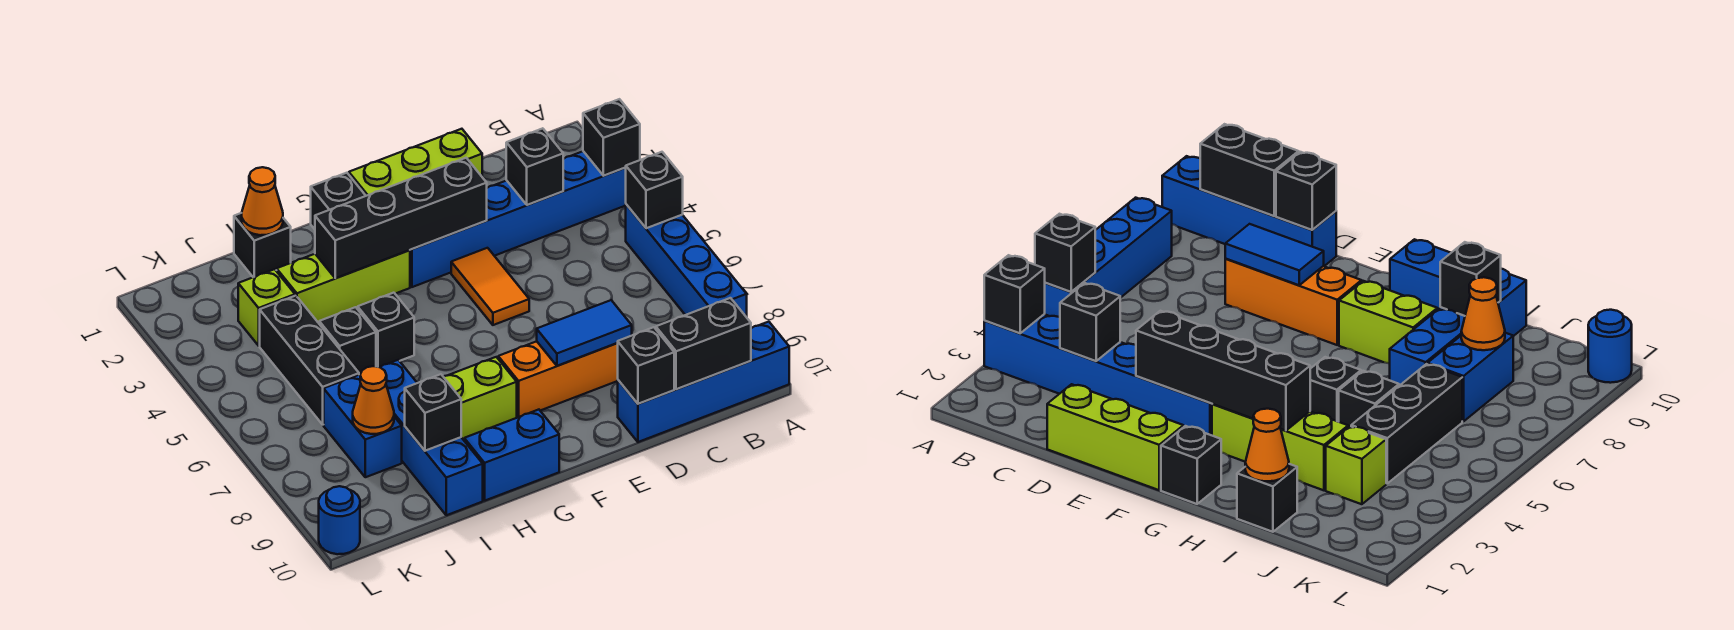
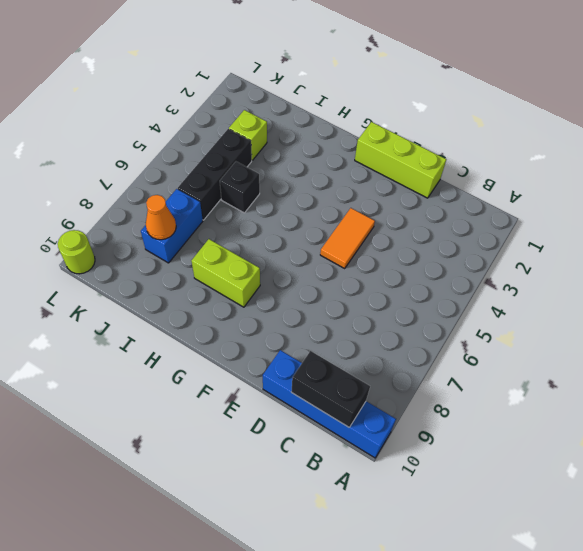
lime 1x1 round brick [58,230,95,274] -> blue 1x1 round brick [319,486,360,554]
none -> blue 1x6 brick [410,151,626,287]
none -> blue 1x4 brick [626,204,747,317]
none -> orange 1x3 brick [498,341,618,418]

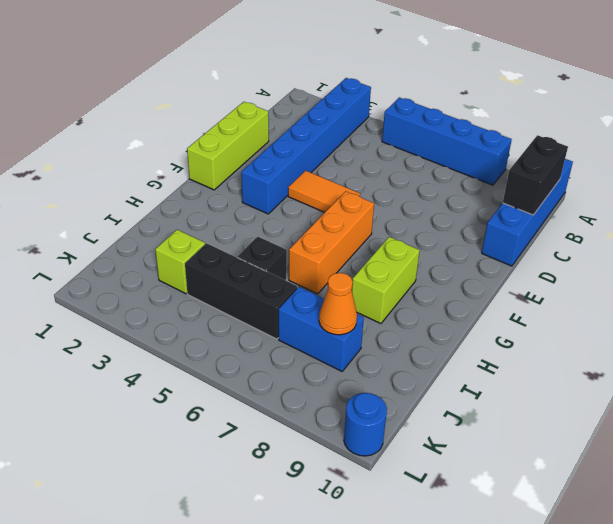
orange 1x3 brick [289,191,374,294] -> orange 1x3 brick moved to [498,341,618,418]
none -> black 1x1 brick [311,173,366,229]
none -> lime 1x3 brick [277,250,410,323]
none -> blue 1x2 brick [464,410,559,501]

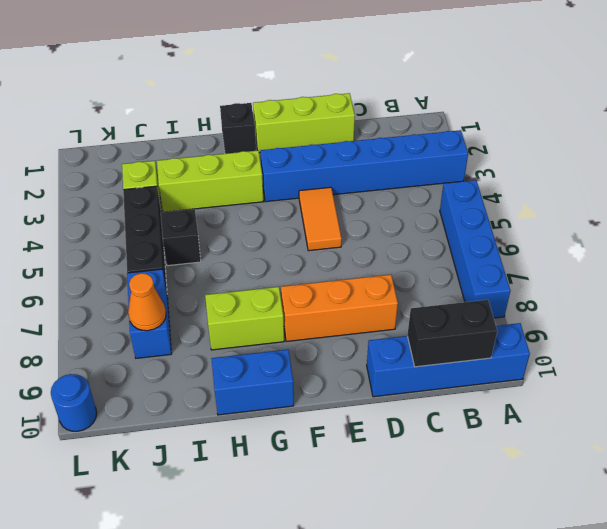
none -> black 1x1 brick [358,293,414,367]
none -> black 1x1 brick [234,213,291,277]
none -> blue 1x4 brick [380,360,483,515]

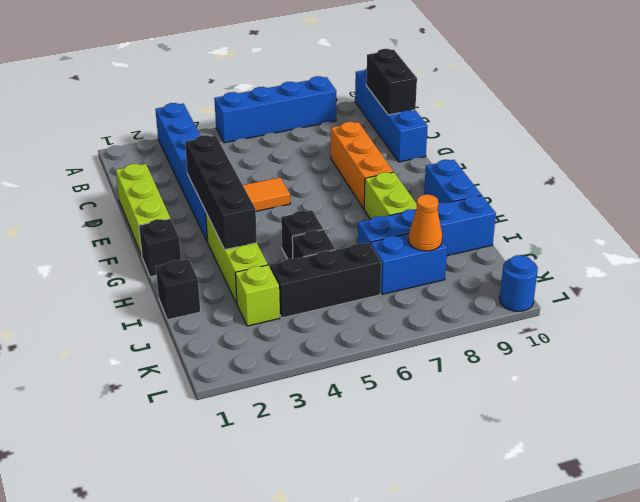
none -> black 1x1 brick [583,99,640,176]
none -> black 1x1 brick [625,152,683,228]
none -> black 1x1 brick [506,128,563,205]

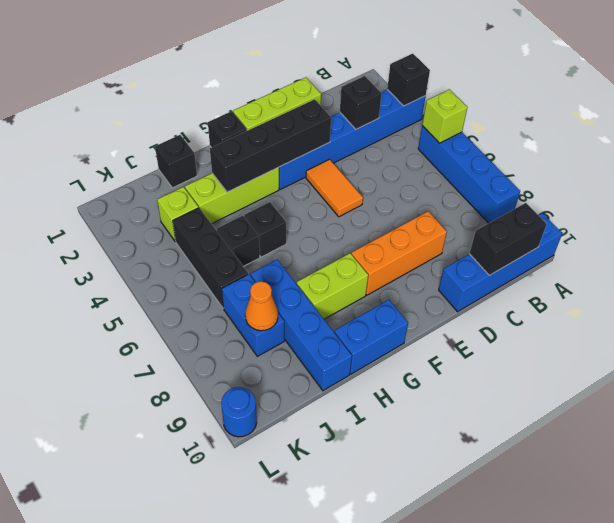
lime 1x1 brick [422,89,467,143] -> black 1x1 brick [625,152,683,228]
none -> blue 1x2 tile [537,300,632,366]
none -> black 1x1 brick [618,327,674,404]
none -> orange 1x1 cone [242,167,283,235]

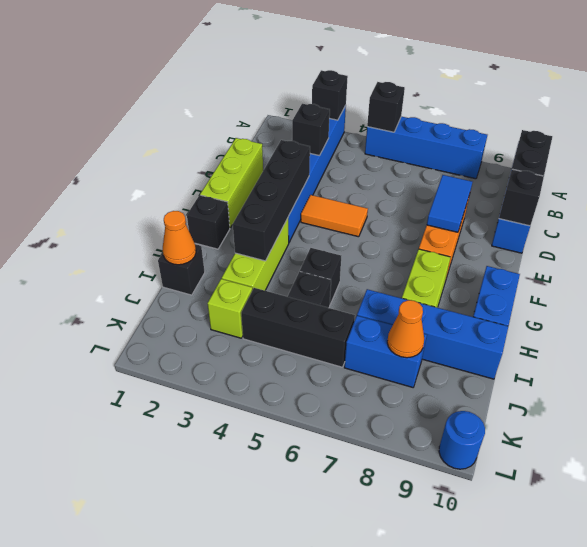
none -> black 1x1 brick [405,374,461,451]

